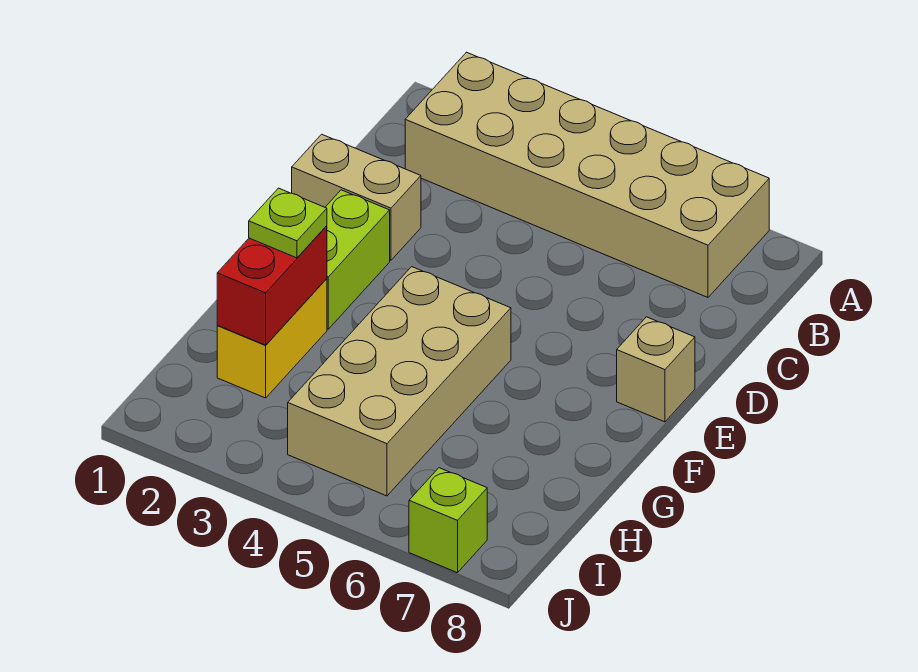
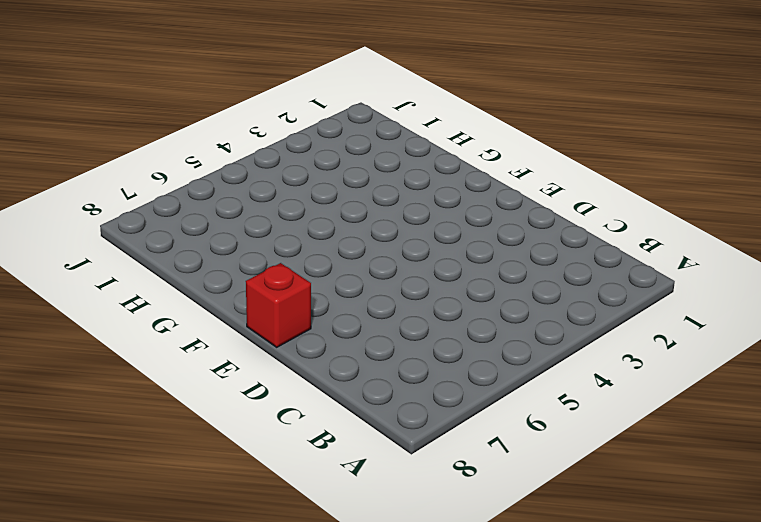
red 1x1 brick [246,263,311,347] -> tan 1x1 brick [617,317,695,422]
none -> tan 2x6 brick [405,52,769,297]
none -> tan 1x2 brick [292,134,421,260]

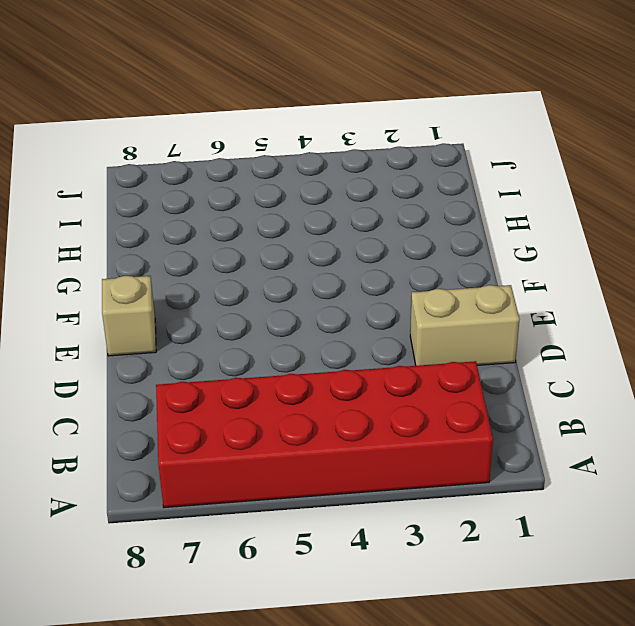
red 2x6 brick [156,361,493,508] -> tan 2x6 brick [405,52,769,297]
none -> lime 1x2 brick [325,190,390,329]
none -> tan 2x4 brick [288,267,511,496]

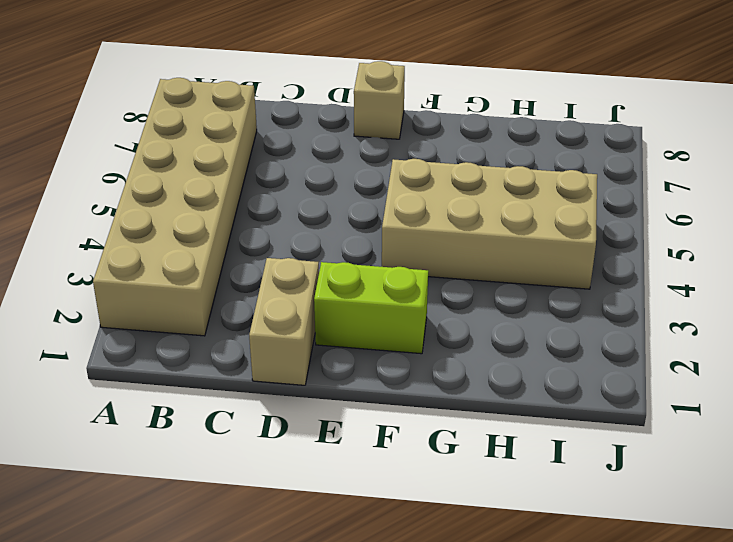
none -> yellow 1x2 brick [217,279,327,398]
none -> lime 1x1 brick [409,468,487,573]

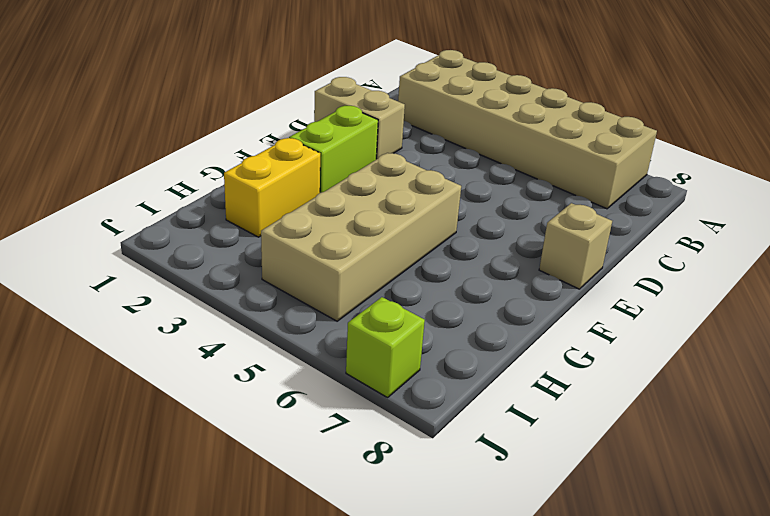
none -> red 1x2 brick [217,226,327,345]
none -> lime 1x1 plate [249,188,327,258]

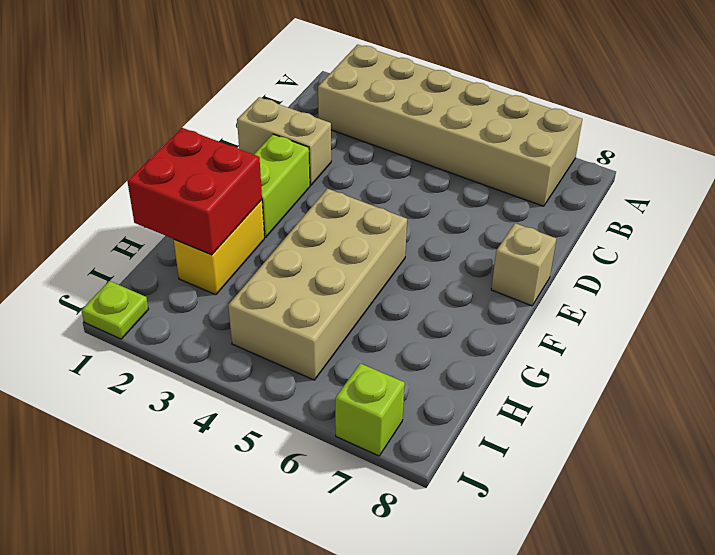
red 2x2 brick [127,128,262,255] -> red 1x2 brick [217,226,327,345]
lime 1x1 plate [81,281,148,339] -> lime 1x1 plate moved to [249,188,327,258]

